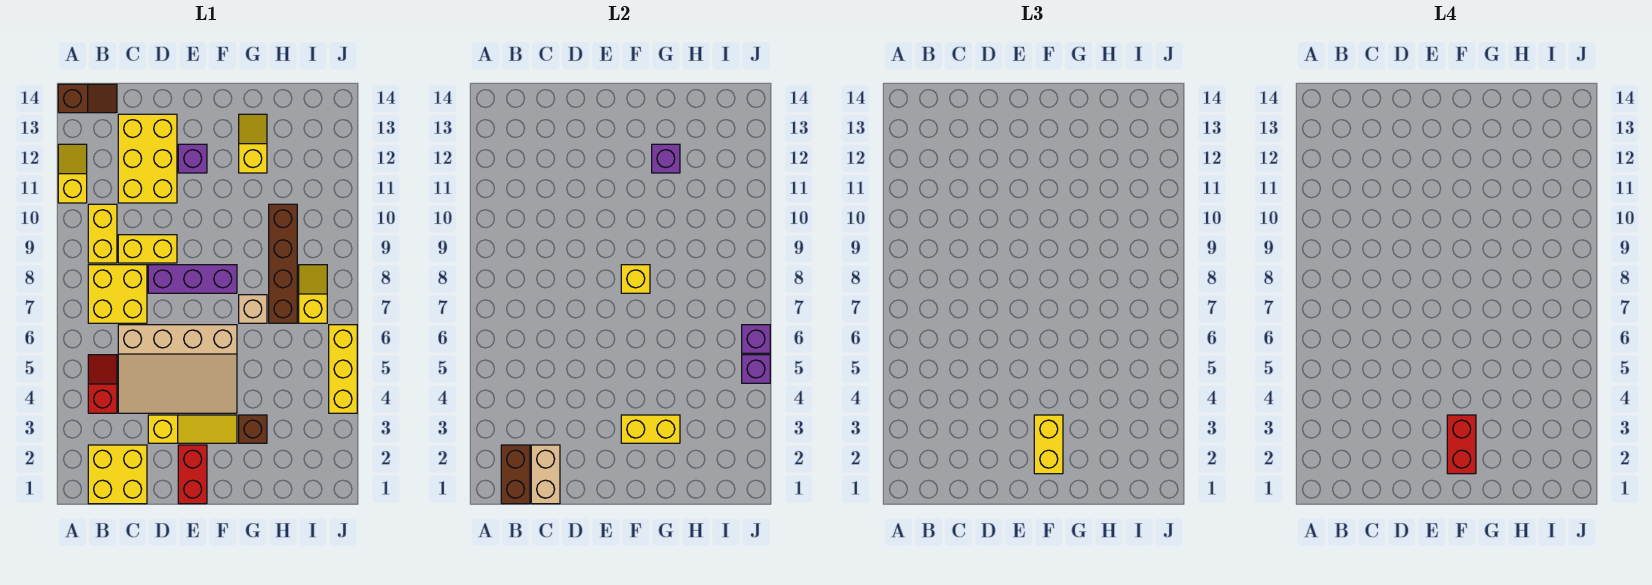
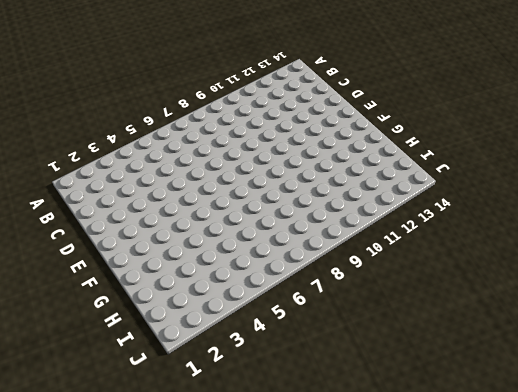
none -> yellow 1x2 slope [58,144,87,203]
none -> brown 1x2 slope [58,84,117,113]
none -> yellow 2x2 brick [88,445,147,504]

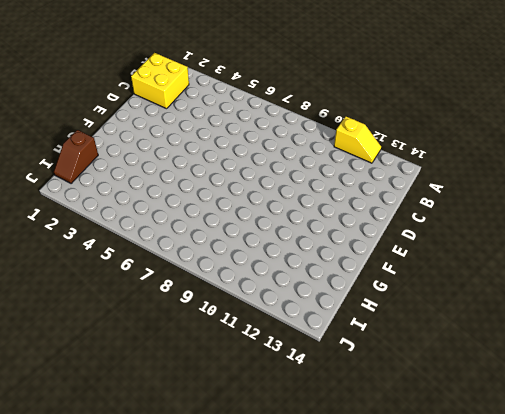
brown 1x2 slope [54,130,98,184] -> brown 1x2 slope moved to [58,84,117,113]
none -> red 1x2 slope [88,355,117,413]
none -> yellow 2x2 brick [88,265,147,323]
none -> yellow 1x2 brick [88,204,117,263]

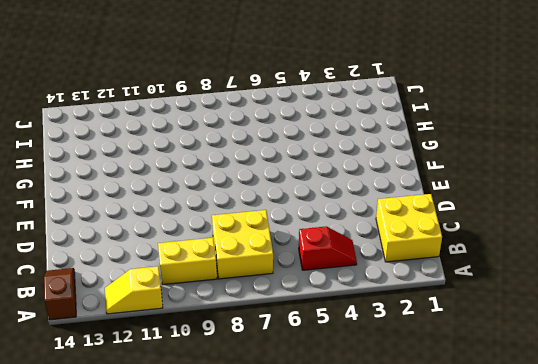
red 1x2 slope [299,226,357,270] -> red 1x2 slope turned to [88,355,117,413]
none -> tan 3x4 slope [118,325,237,413]
none -> yellow 1x2 brick [118,235,177,263]
none -> yellow 2x3 brick [118,114,177,203]

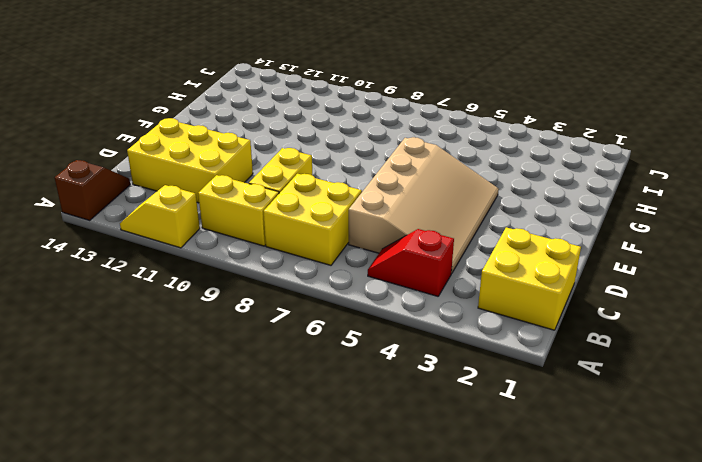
none -> yellow 1x3 slope [148,415,237,443]
none -> purple 1x3 brick [148,265,237,293]
none -> red 1x2 brick [178,445,207,504]

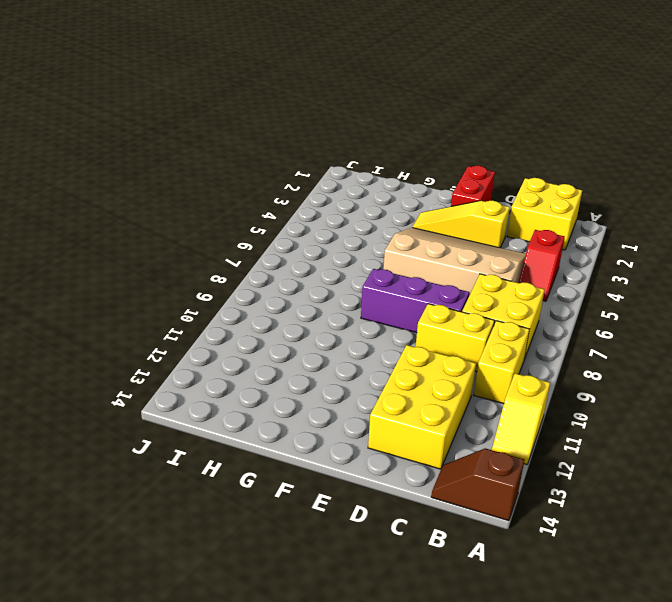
none -> purple 1x1 brick [178,144,207,173]
none -> brown 1x1 brick [239,415,267,443]
none -> tan 1x1 brick [239,295,267,323]

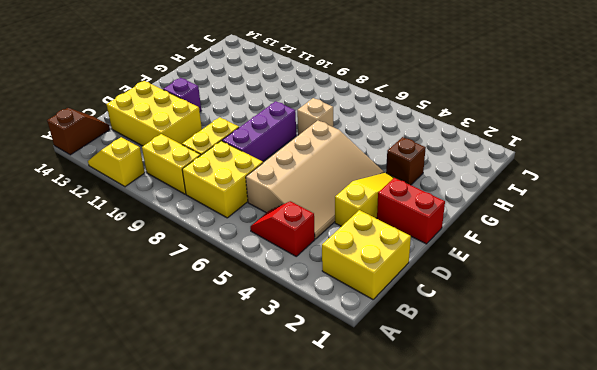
none -> yellow 1x2 slope [239,114,267,173]
none -> brown 1x4 brick [269,204,297,323]
none -> yellow 1x2 slope [299,265,327,323]

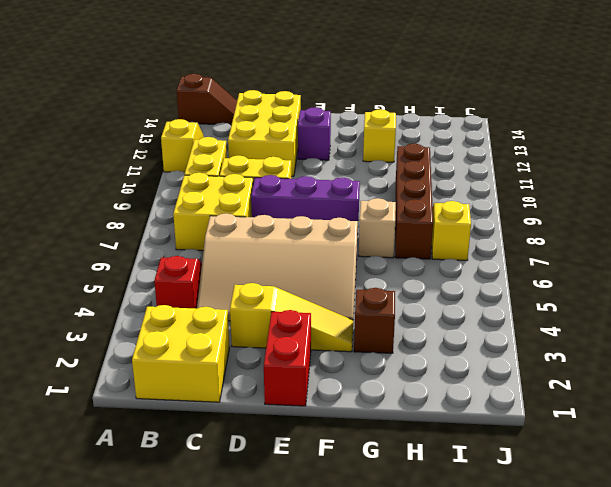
none -> yellow 1x3 brick [329,325,357,413]
none -> brown 1x2 brick [501,445,530,504]
none -> tan 1x2 brick [531,445,560,504]

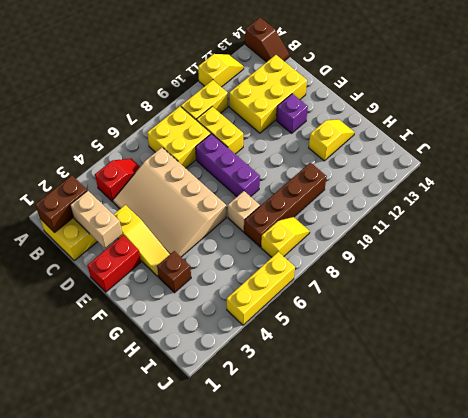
tan 1x2 brick [70,191,122,248] -> tan 1x2 brick turned to [531,445,560,504]
none -> yellow 1x2 brick [621,415,680,443]
none -> yellow 1x1 brick [621,265,650,293]
none -> purple 1x1 brick [652,144,680,173]

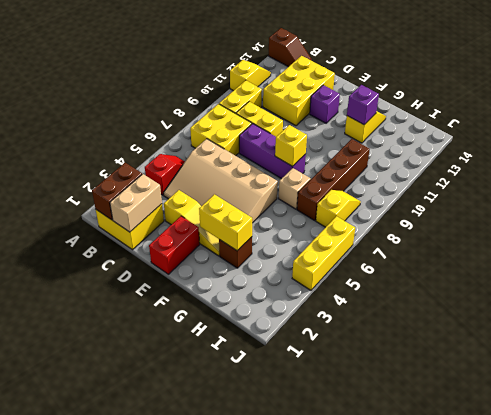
none -> purple 1x1 brick [742,355,770,383]
none -> purple 1x1 brick [742,325,770,353]
none -> yellow 1x2 brick [1034,415,1063,474]

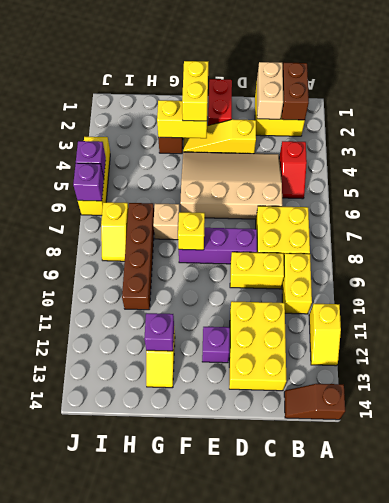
none -> red 1x2 brick [1447,415,1476,474]

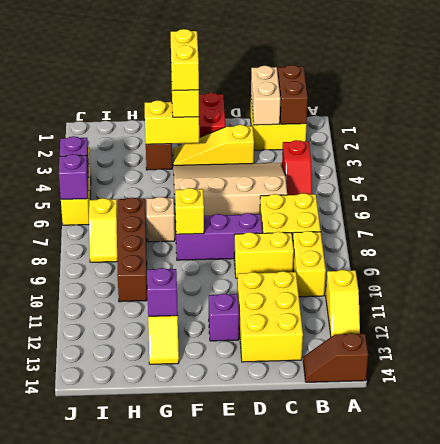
yellow 1x2 brick [171,29,199,91] -> red 1x2 brick [1447,415,1476,474]

